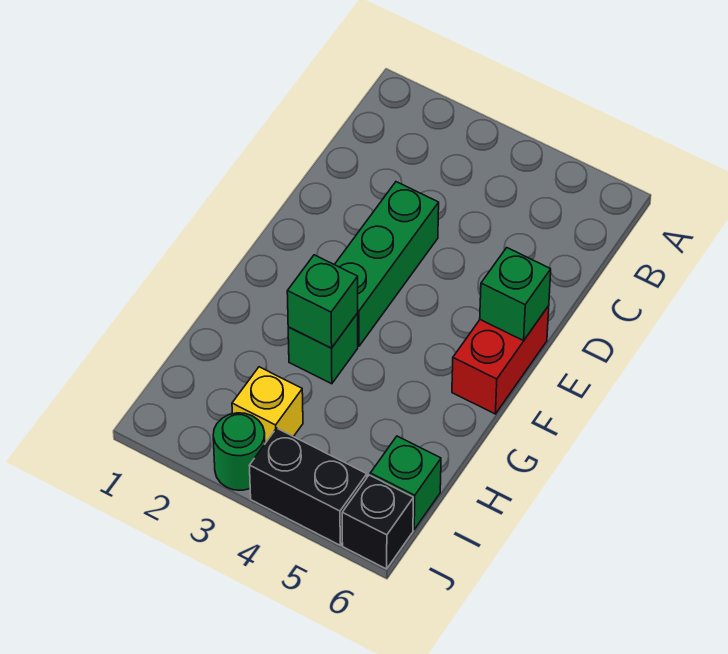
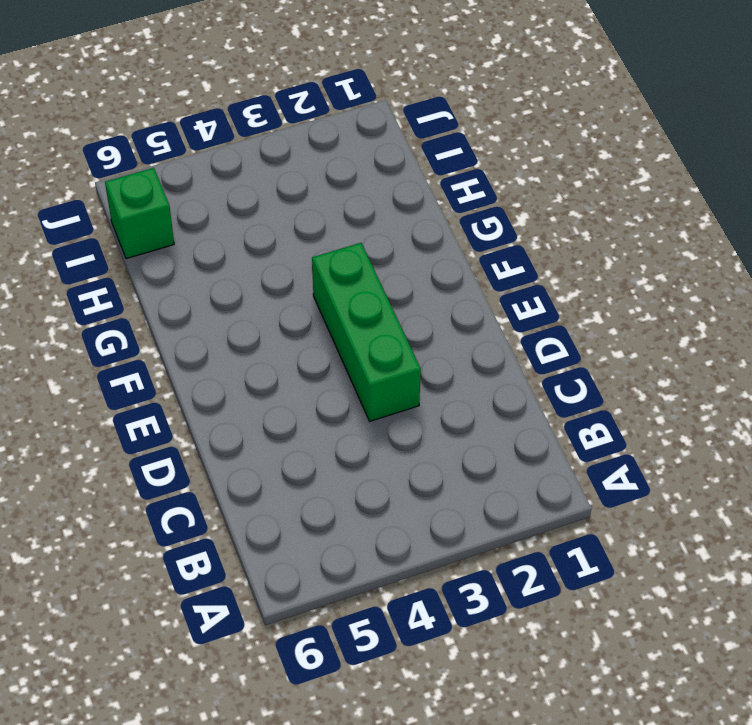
none -> red 1x2 brick [452,306,549,414]
none -> green 1x1 brick [288,313,358,384]

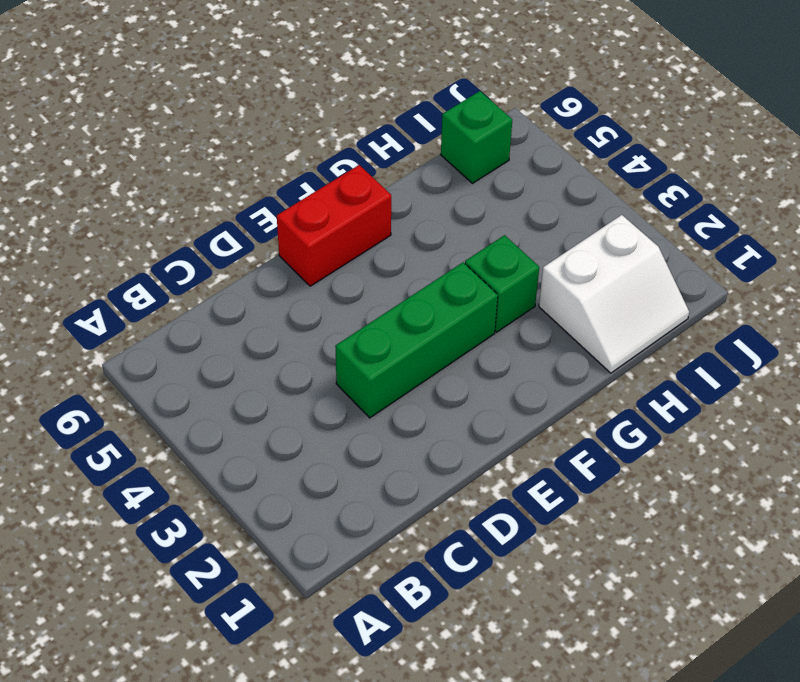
white 2x2 slope [539,215,689,373] -> none
none -> yellow 1x1 brick [232,367,303,443]
none -> green 1x1 round brick [213,413,265,490]

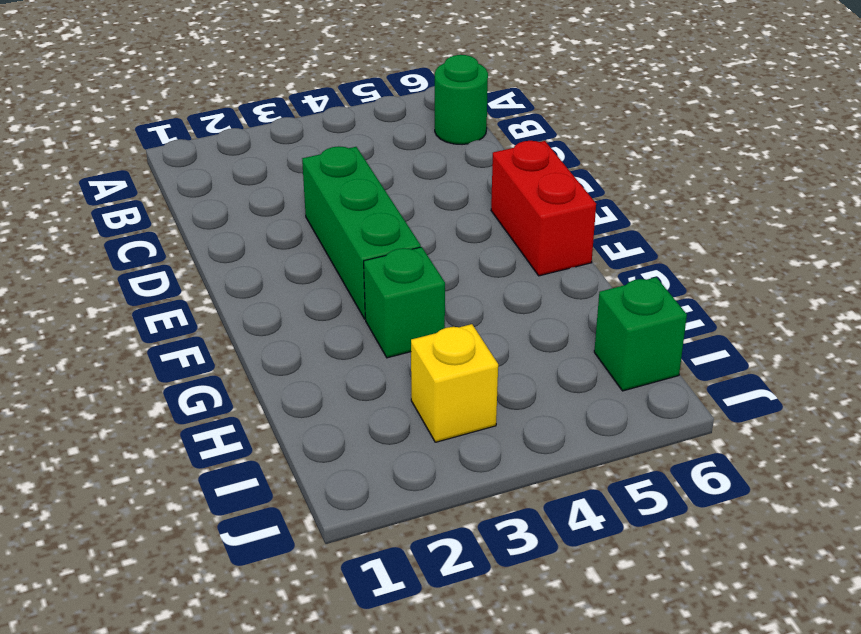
green 1x1 round brick [435,55,488,145] -> green 1x1 round brick moved to [213,413,265,490]
none -> black 1x2 brick [249,428,367,545]
none -> black 1x1 brick [342,475,413,569]

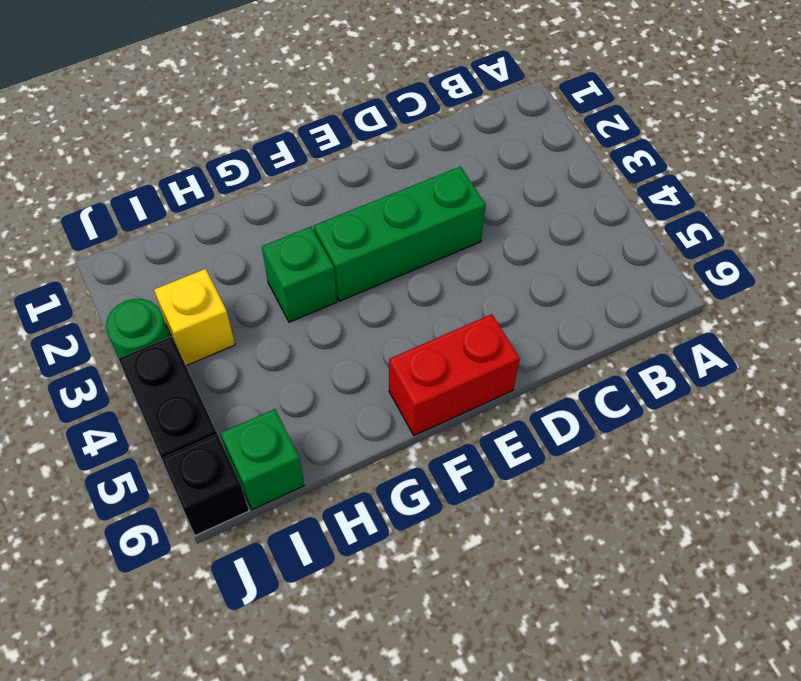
none -> green 1x1 brick [480,248,551,341]
none -> green 1x1 brick [287,255,358,348]

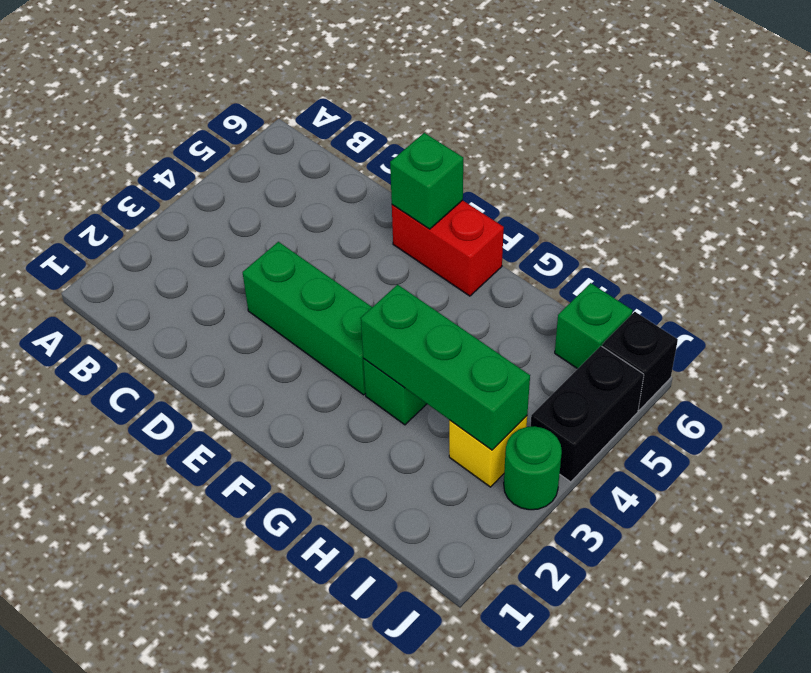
green 1x3 brick [361,285,530,450] -> green 1x1 brick [287,255,358,348]

